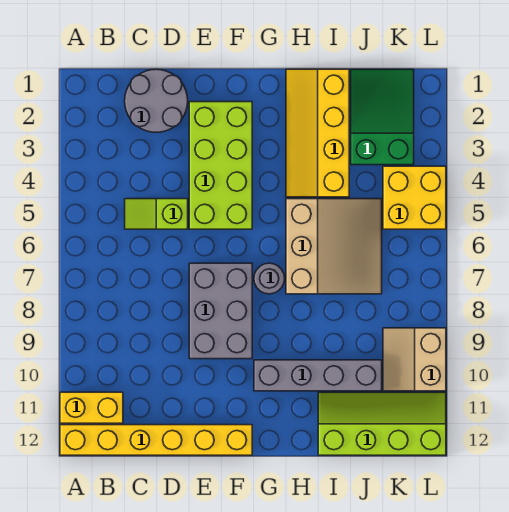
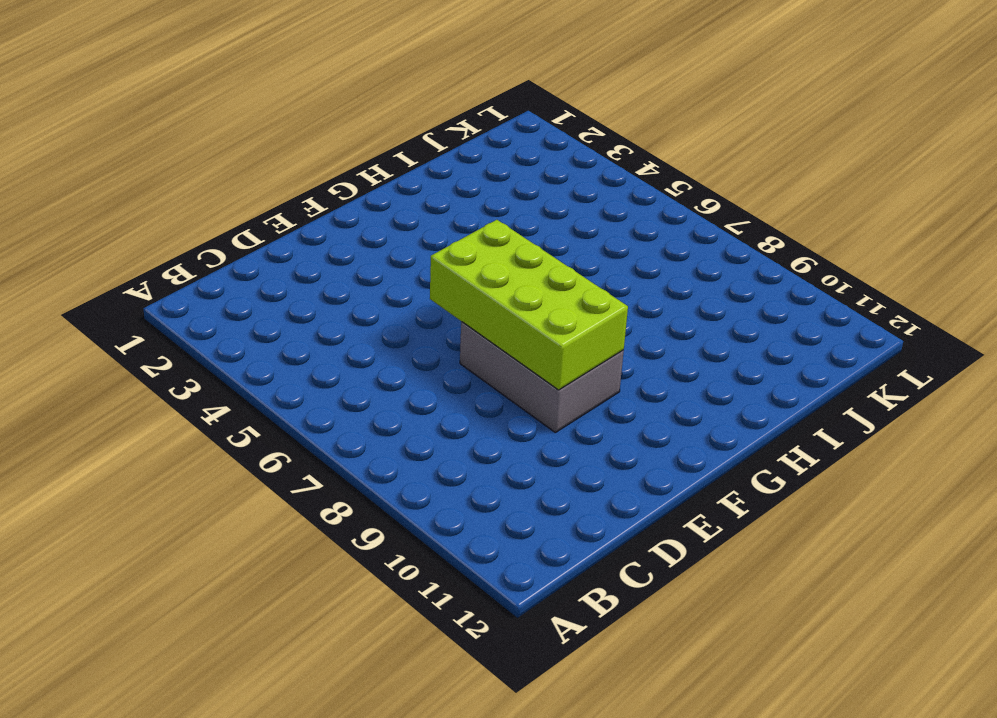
lime 2x4 brick [430,220,628,390] -> lime 2x4 brick moved to [189,102,252,229]
none -> yellow 1x2 brick [60,392,123,423]
none -> yellow 1x6 brick [60,425,252,455]
none -> grey 2x2 round brick [125,69,188,132]

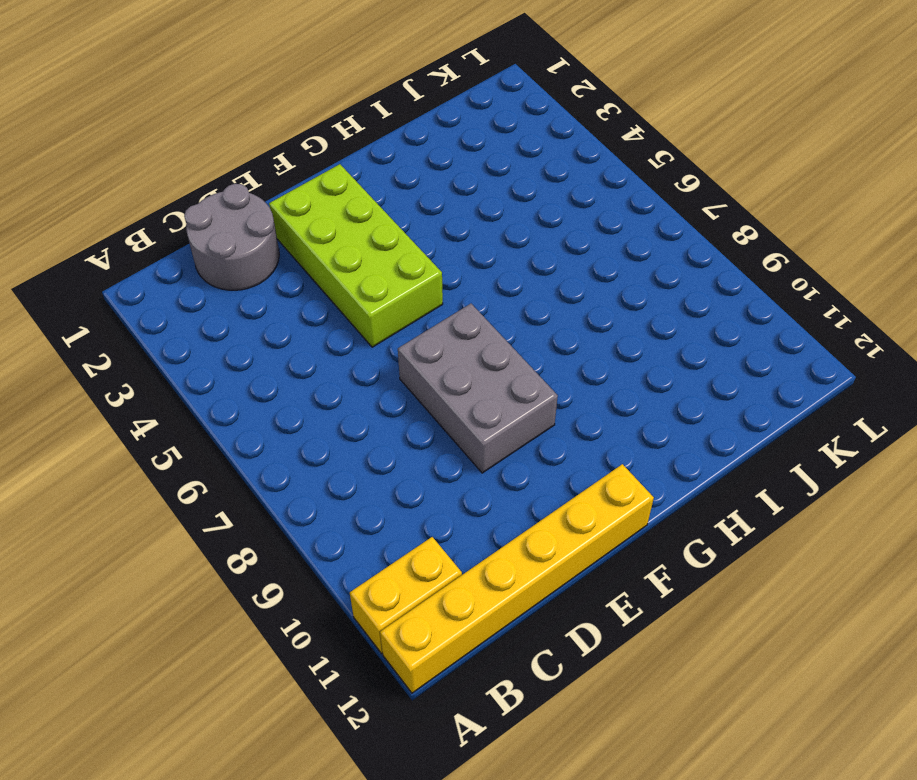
none -> lime 1x2 slope [125,199,188,229]
none -> grey 1x1 round brick [254,263,285,294]
none -> grey 1x4 brick [254,360,382,391]

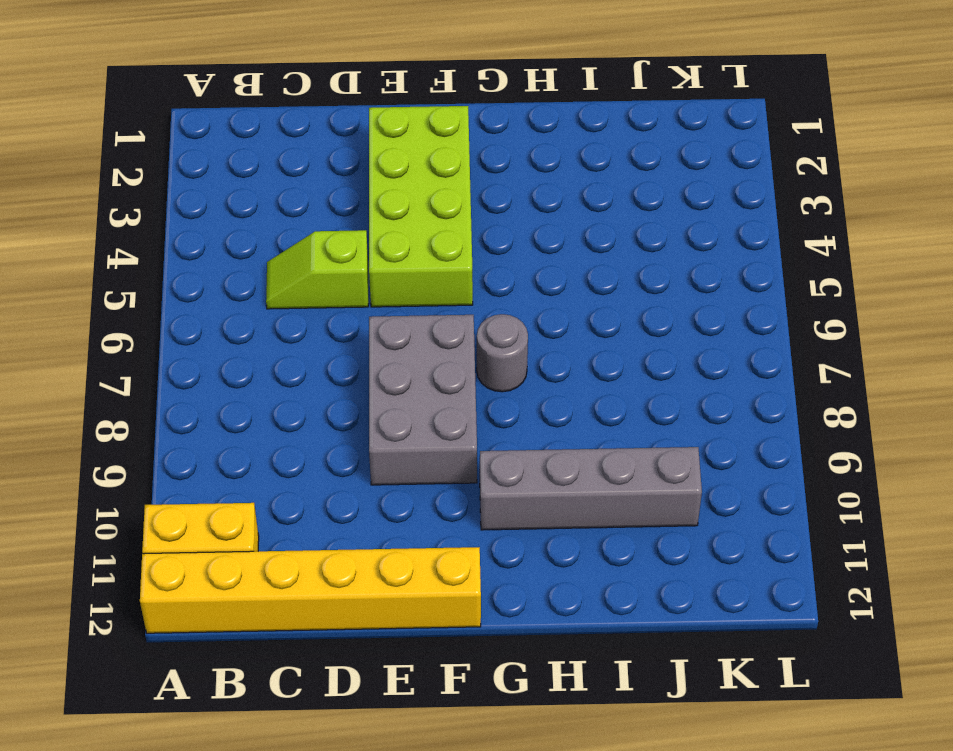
none -> grey 2x2 round brick [125,69,188,132]
none -> yellow 2x4 slope [286,69,349,197]
none -> tan 3x3 slope [286,199,382,294]

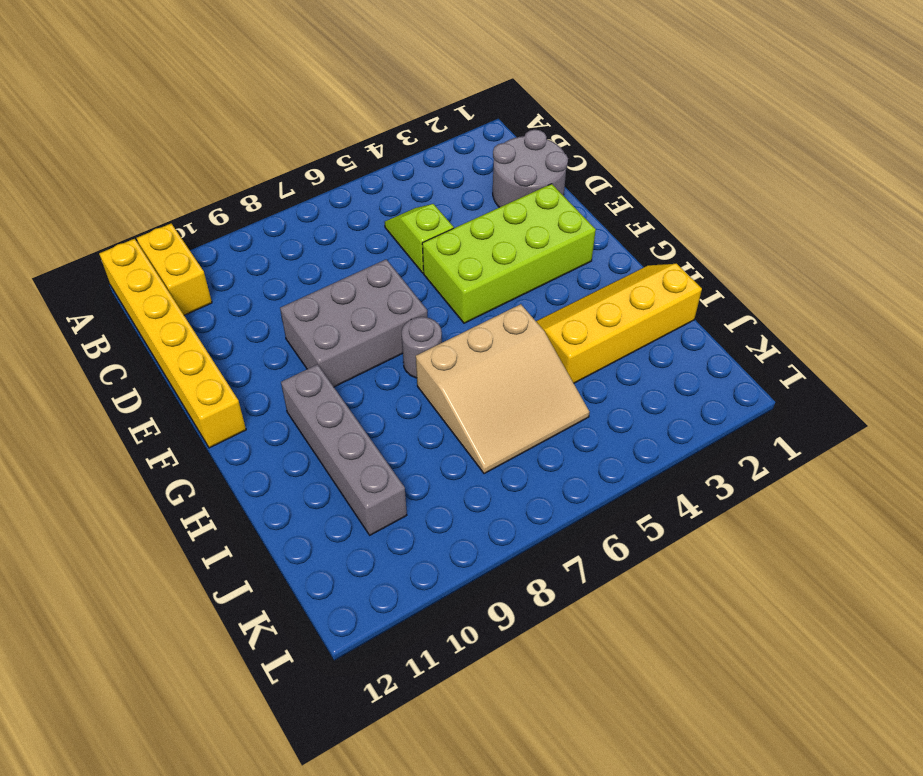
none -> lime 2x4 slope [318,392,446,455]
none -> green 2x3 slope [351,69,414,165]
none -> yellow 2x2 brick [383,166,446,229]

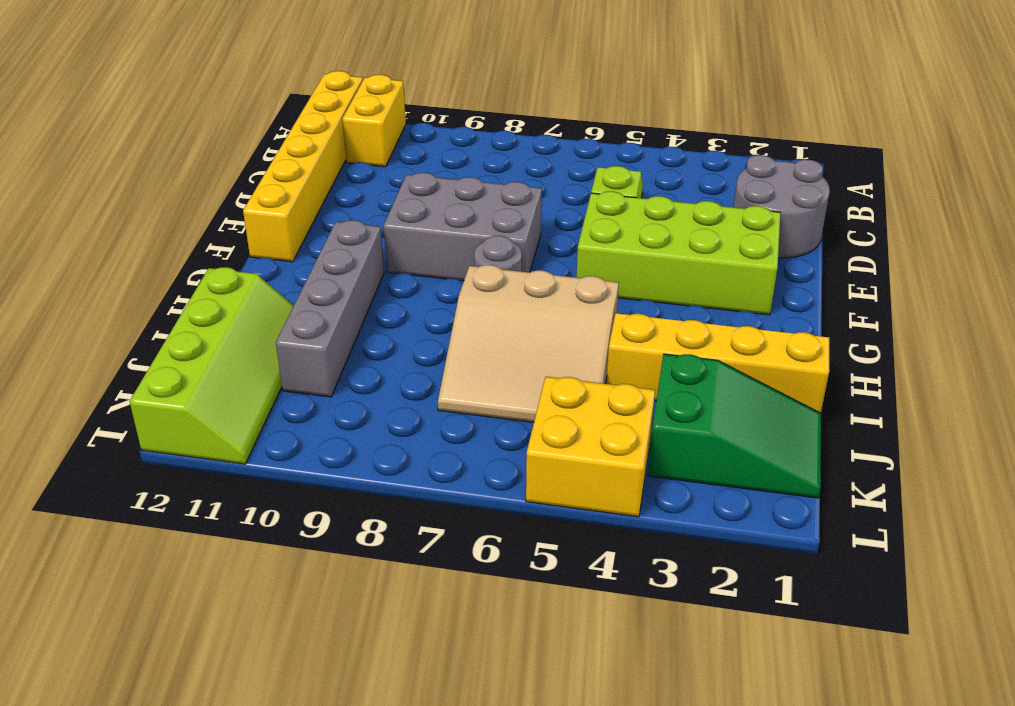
none -> tan 2x2 slope [383,328,446,391]

